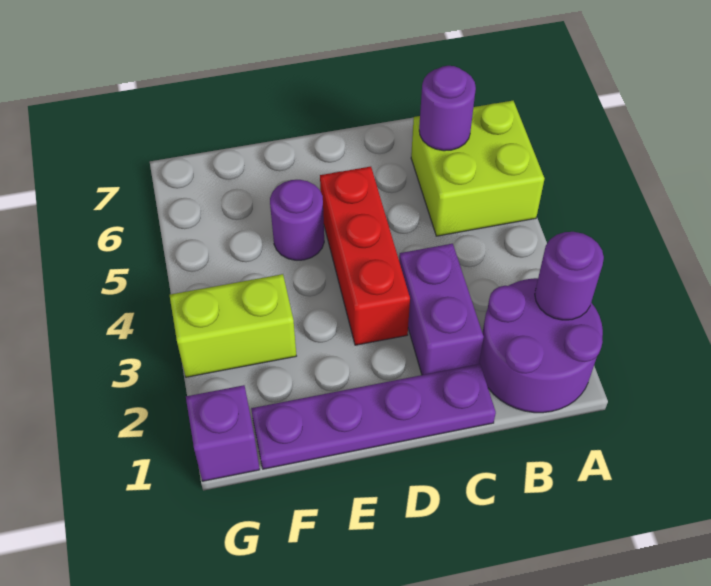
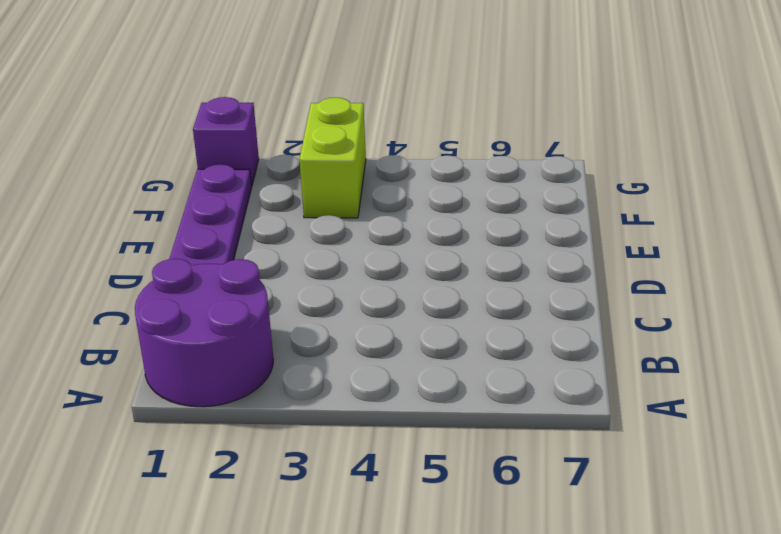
none -> lime 2x2 brick [411,101,544,236]
none -> purple 1x2 brick [399,244,484,375]

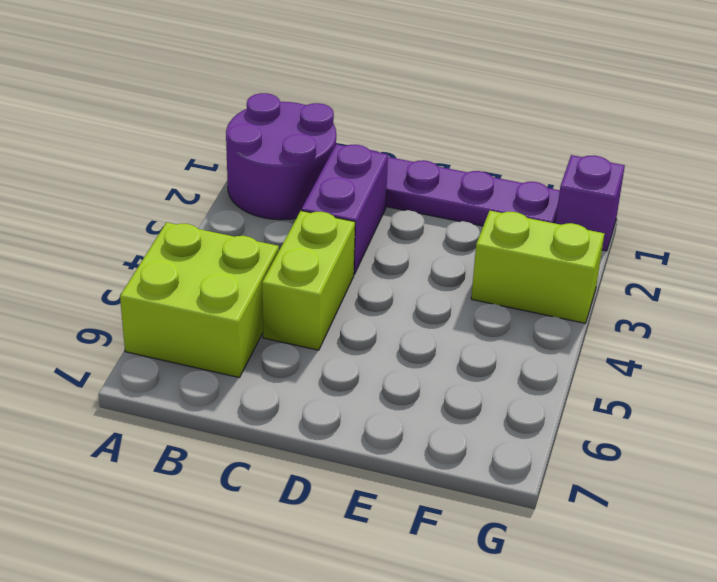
lime 1x2 brick [262,211,355,350] -> none
none -> red 1x3 brick [320,167,410,345]
none -> purple 1x1 round brick [270,180,324,260]

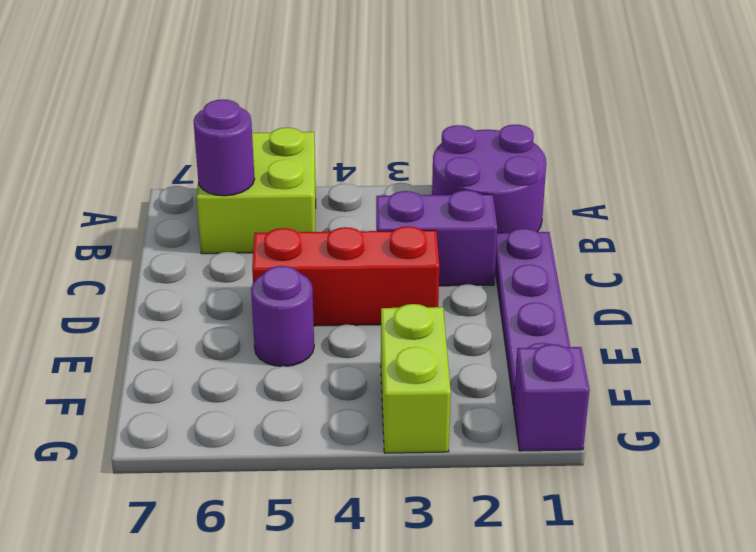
none -> purple 1x1 round brick [535,232,604,320]

